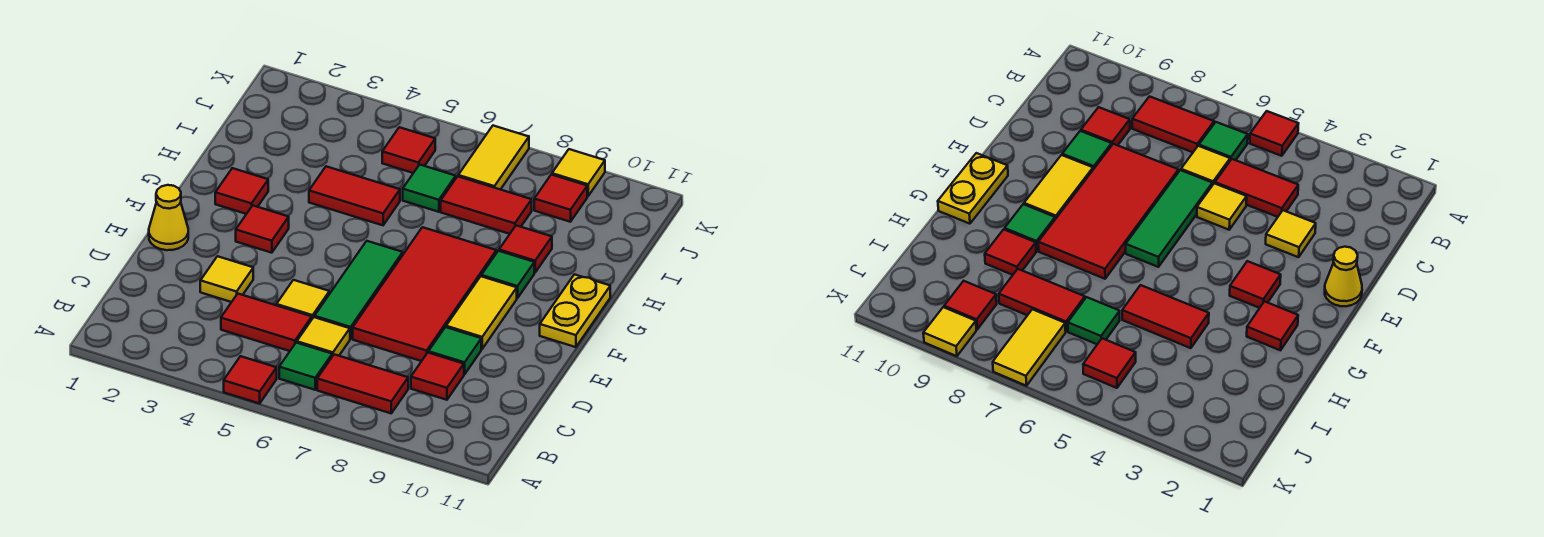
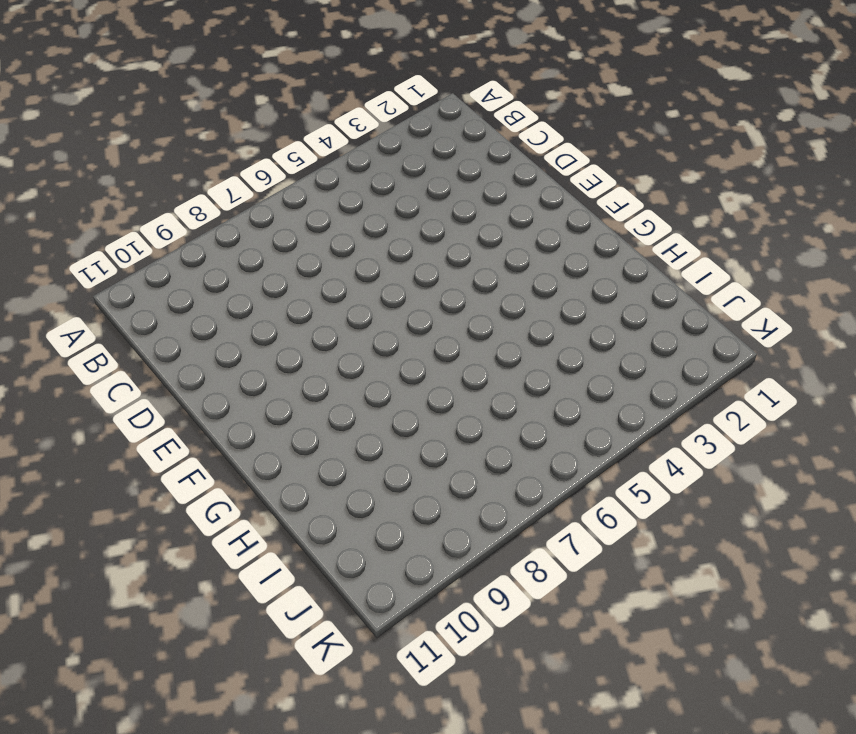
none -> red 1x1 tile [224,356,277,403]
none -> green 1x1 tile [279,343,332,390]
none -> red 1x2 tile [317,354,408,413]

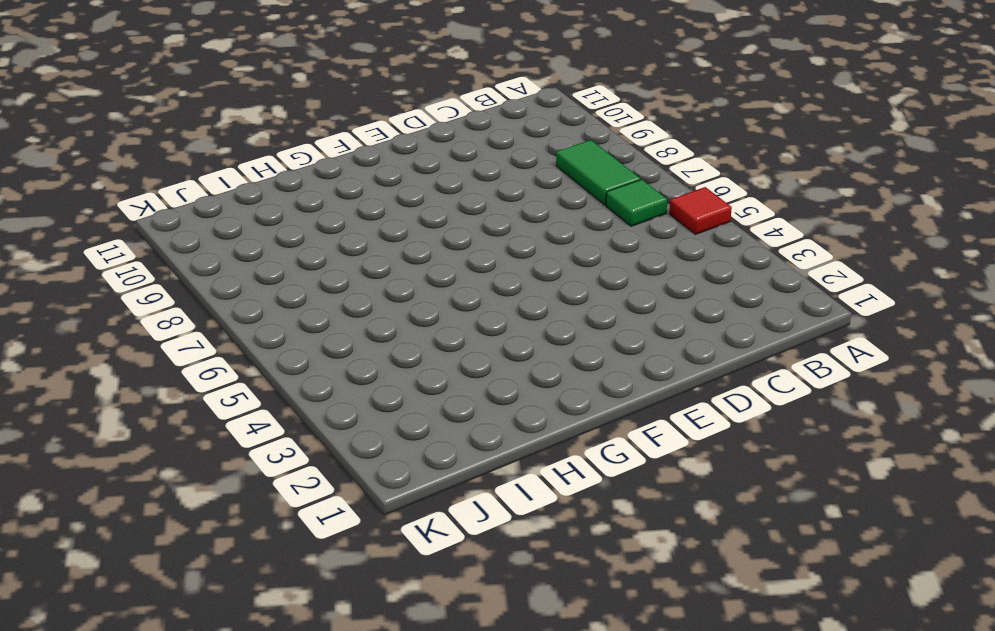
green 1x2 tile [556,140,641,205] -> red 1x2 tile [317,354,408,413]
none -> red 1x2 tile [221,294,312,351]
none -> yellow 1x1 tile [297,317,350,356]
none -> red 1x1 tile [411,353,464,400]

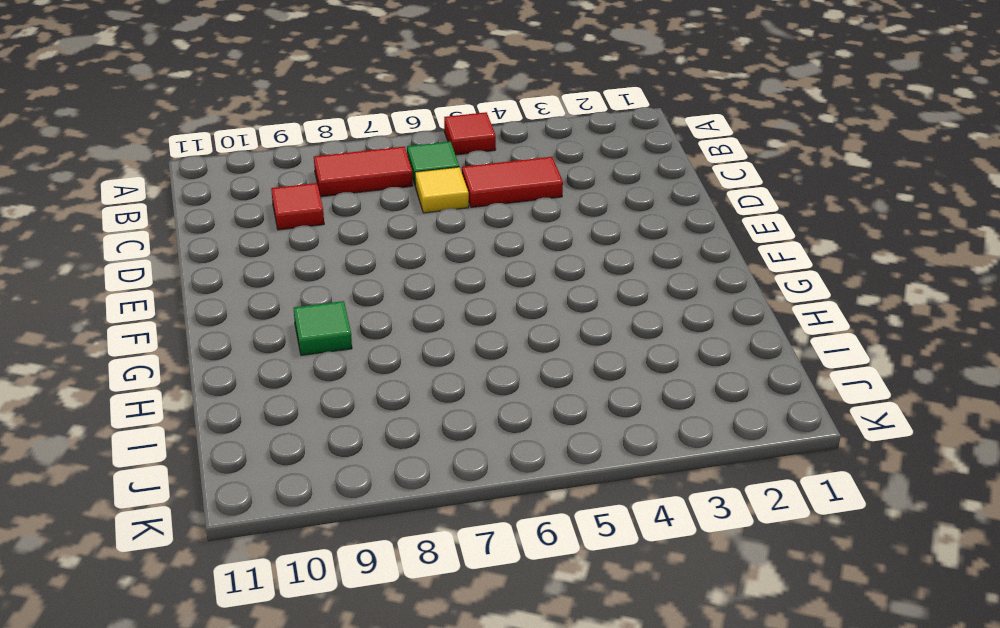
none -> yellow 1x1 tile [200,256,253,302]
none -> yellow 1x1 tile [276,280,329,319]
none -> green 1x3 tile [315,241,403,339]

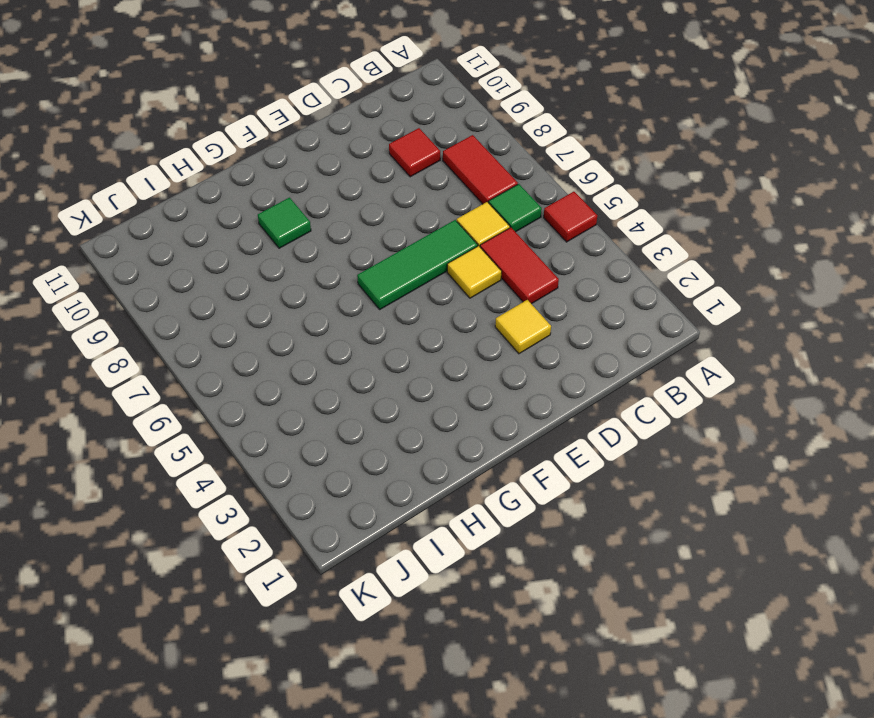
none -> red 2x4 tile [353,227,496,361]
none -> green 1x1 tile [429,327,481,374]
none -> yellow 1x1 cone [149,185,188,250]

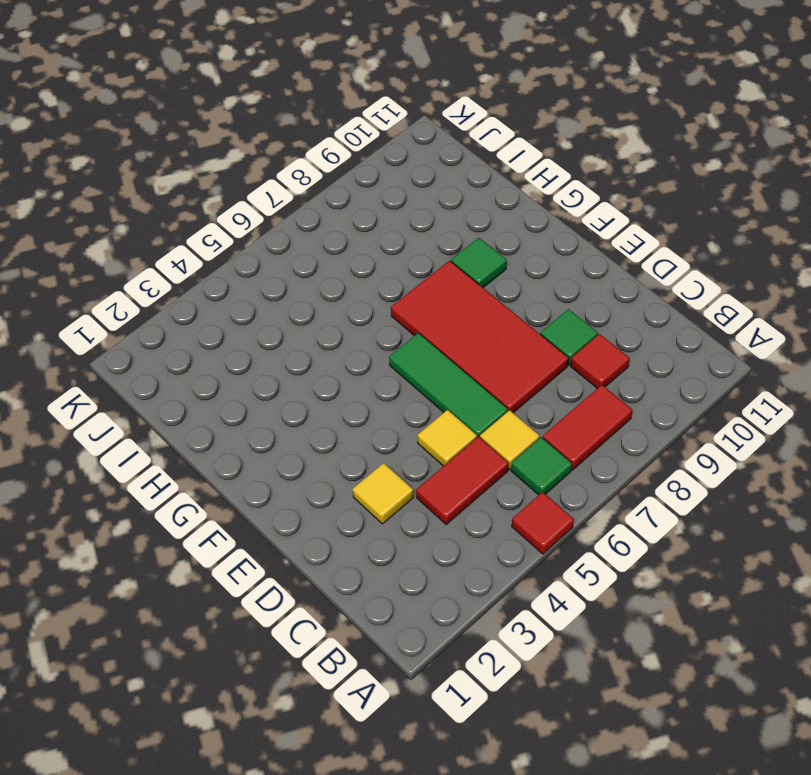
none -> yellow 1x1 cone [149,185,188,250]
none -> yellow 1x2 tile [446,276,517,349]
none -> red 1x1 tile [236,206,289,253]

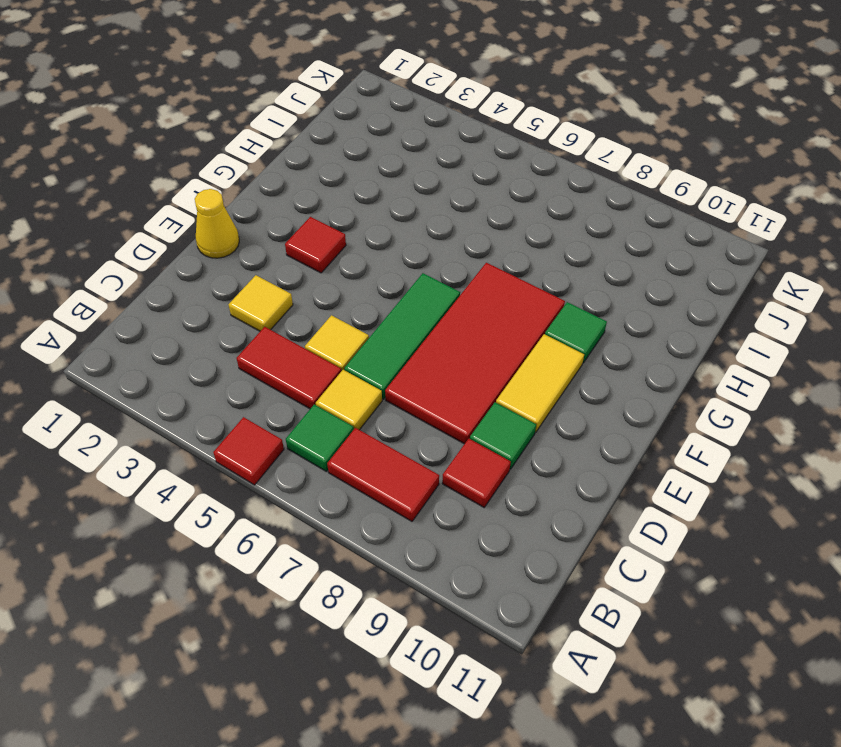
none -> yellow 1x2 plate [540,274,610,347]
none -> red 1x1 tile [215,168,268,214]
none -> red 1x2 tile [309,166,400,225]

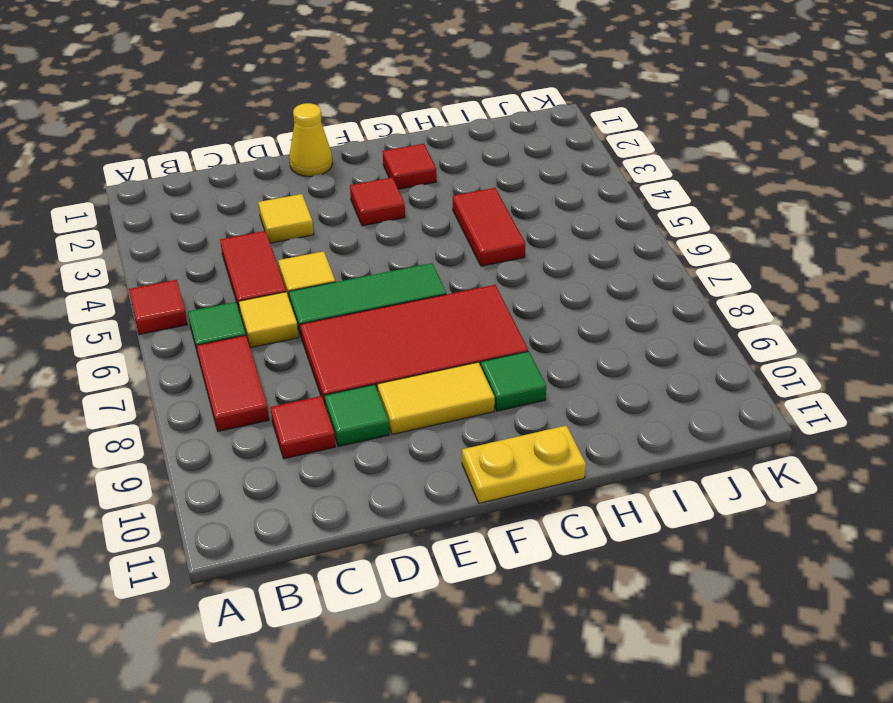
none -> red 1x1 tile [499,225,552,273]
none -> green 1x1 tile [403,165,456,212]
none -> red 1x2 tile [441,176,532,234]

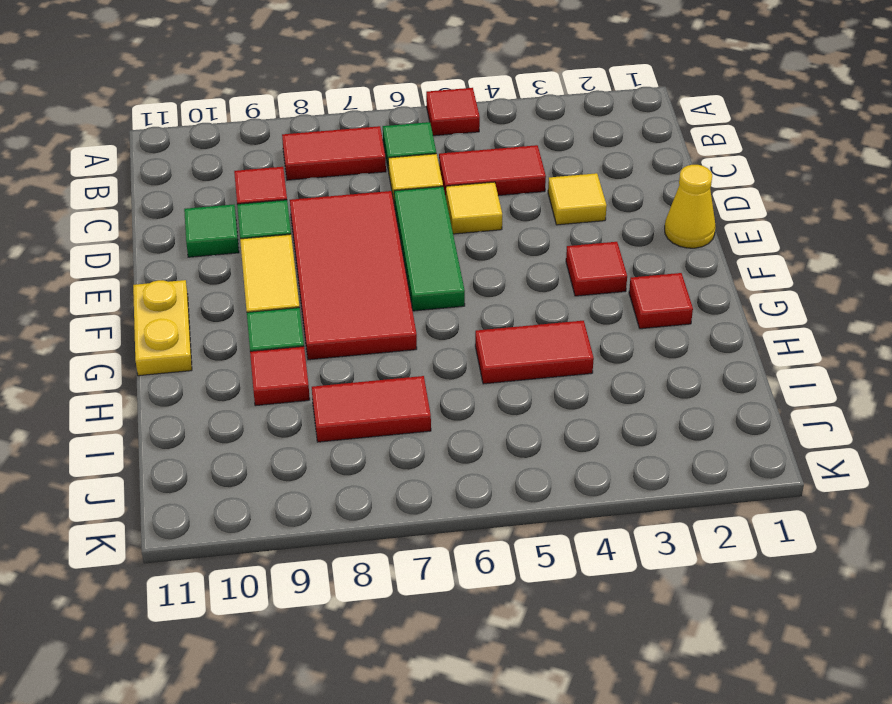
green 1x1 tile [184,204,239,257] -> green 1x1 tile moved to [403,165,456,212]
none -> red 1x1 tile [382,127,435,173]
none -> yellow 1x2 tile [458,126,529,190]
none -> red 1x1 tile [534,175,587,222]

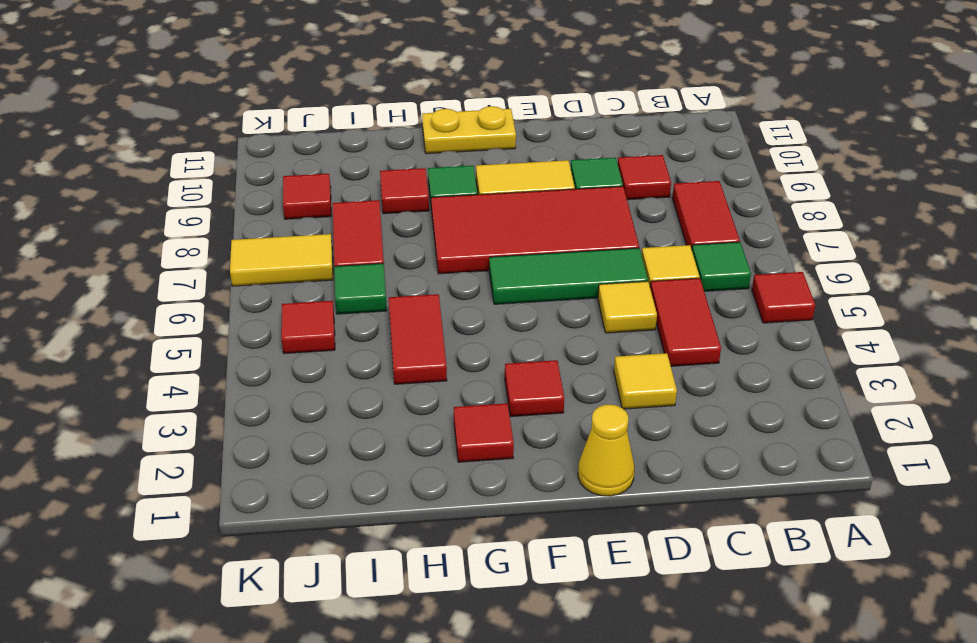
none -> yellow 1x1 tile [552,149,605,196]

